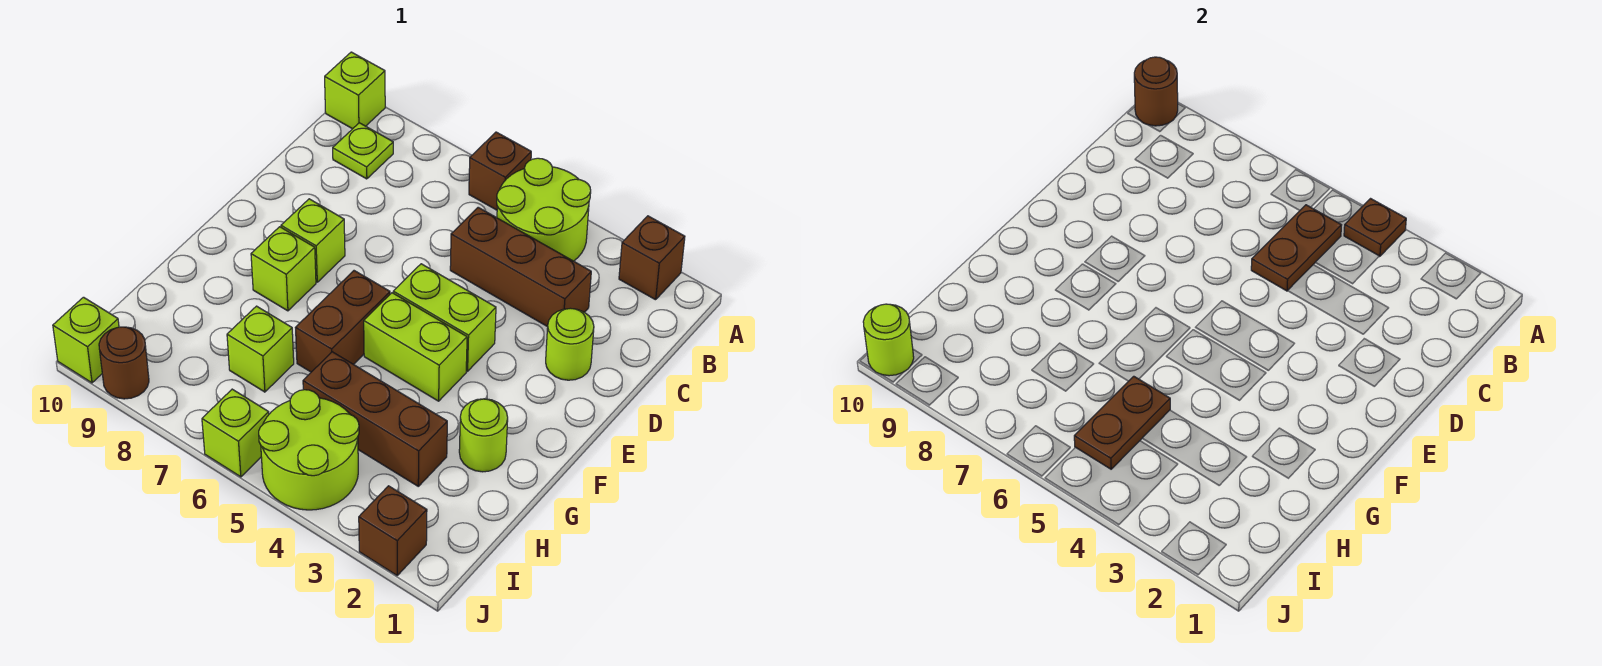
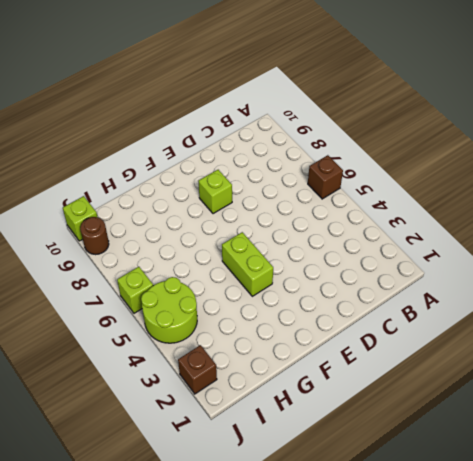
none -> brown 1x1 brick [619,216,685,300]
none -> lime 2x2 round brick [497,158,591,261]
none -> lime 1x1 brick [325,52,385,129]

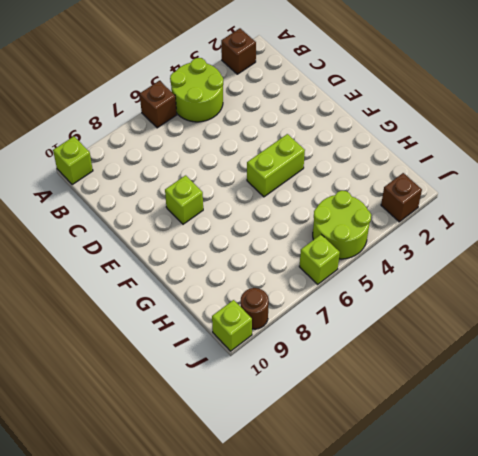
none -> lime 1x1 plate [333,123,393,179]
none -> brown 1x3 brick [450,207,591,327]
none -> lime 1x1 round brick [546,308,594,380]

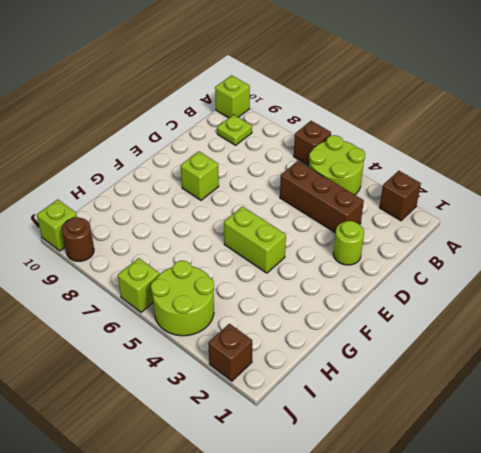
none -> lime 1x2 brick [393,264,496,371]
none -> brown 1x2 brick [296,271,390,372]
none -> lime 1x1 brick [251,227,316,311]

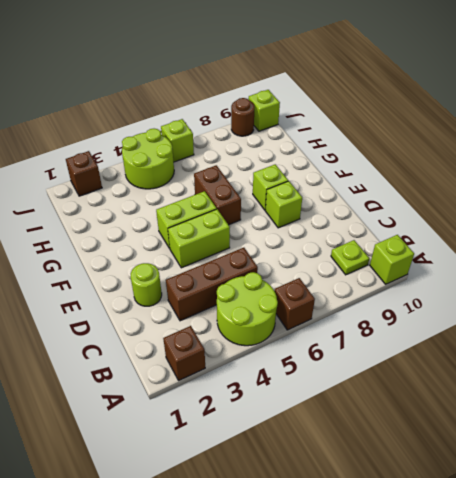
none -> lime 1x1 round brick [459,399,508,472]
none -> brown 1x3 brick [303,352,447,486]
none -> lime 1x1 brick [227,306,294,392]

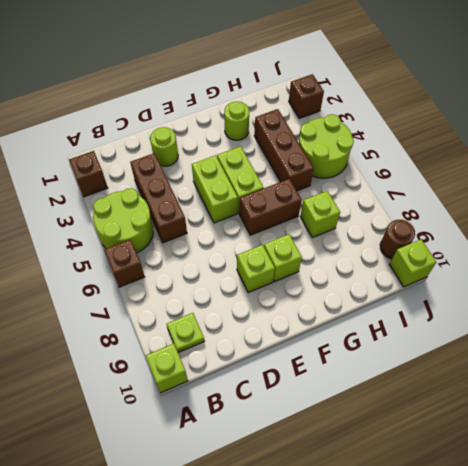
none -> lime 1x1 brick [202,389,269,477]
none -> brown 1x1 plate [1344,199,1406,256]
none -> brown 1x1 round brick [1134,57,1178,126]

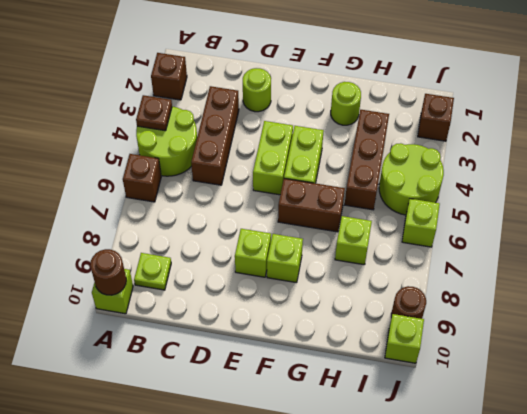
none -> brown 1x2 plate [1251,205,1341,291]
none -> brown 1x2 plate [1074,376,1170,469]
none -> lime 1x1 round brick [863,304,914,376]

